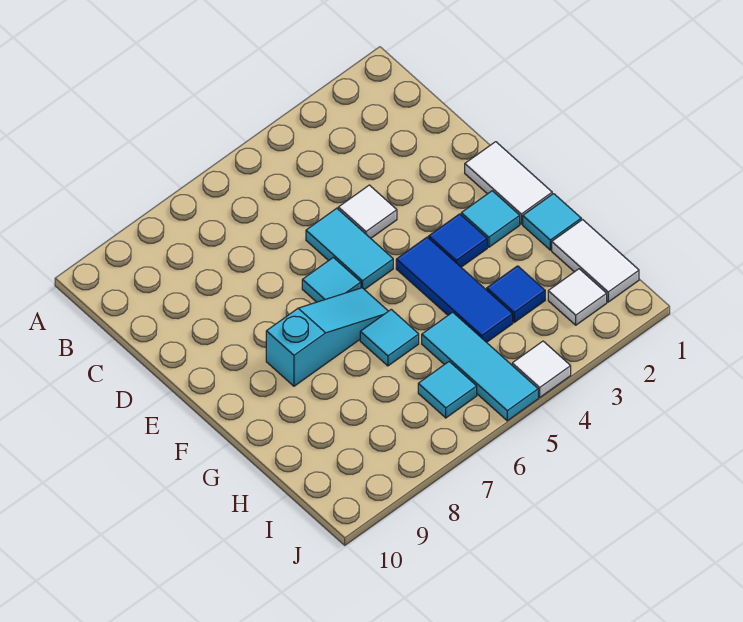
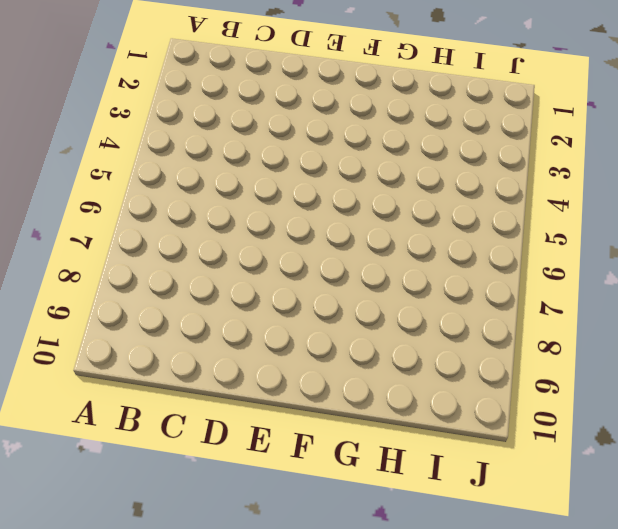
none -> white 1x1 tile [338,185,397,238]
none -> cyan 1x2 tile [306,208,393,290]
none -> white 1x2 tile [465,142,552,224]

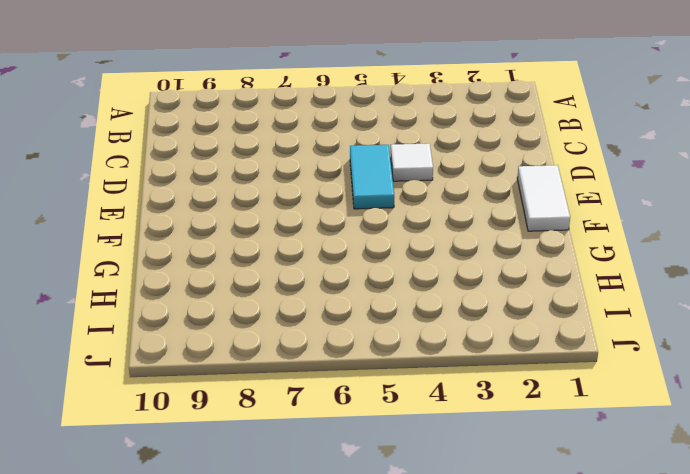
none -> cyan 1x1 tile [302,257,361,302]
none -> cyan 1x1 tile [461,191,520,247]
none -> blue 1x1 tile [429,214,487,267]

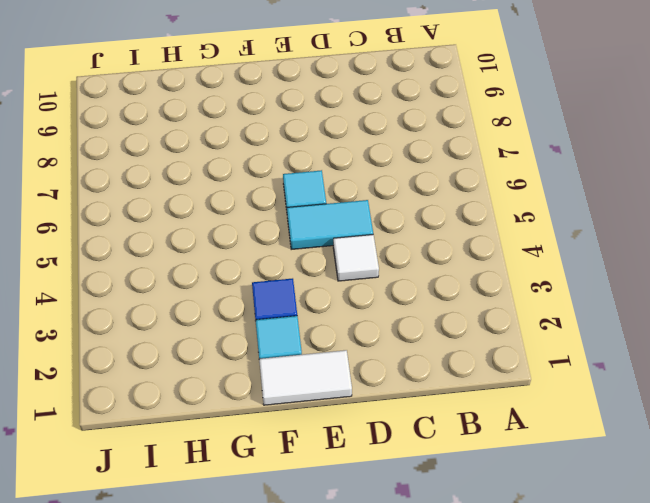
none -> blue 1x3 tile [396,237,513,342]
none -> cyan 1x3 slope [266,288,388,386]
none -> cyan 1x1 tile [523,194,581,250]

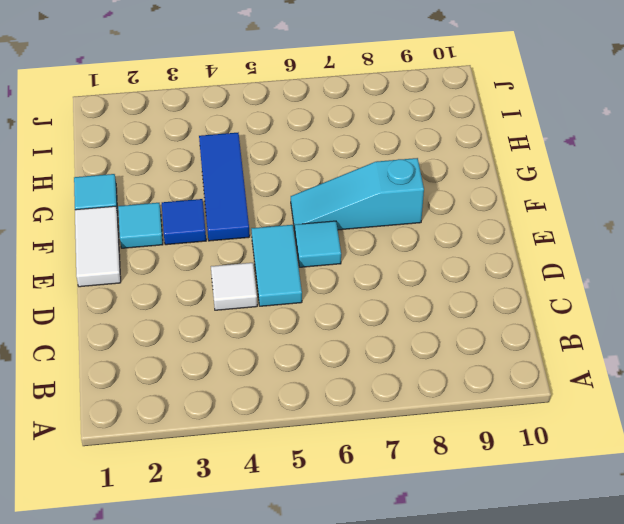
none -> cyan 1x1 tile [360,309,419,366]
none -> white 1x2 tile [552,220,639,302]
none -> blue 1x1 tile [487,266,545,322]

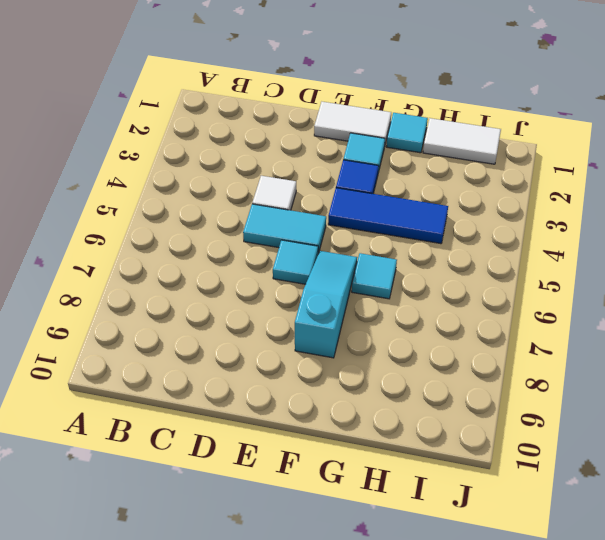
none -> blue 1x1 tile [487,266,545,322]
none -> cyan 1x3 tile [422,312,538,421]
none -> white 1x1 tile [548,269,607,325]

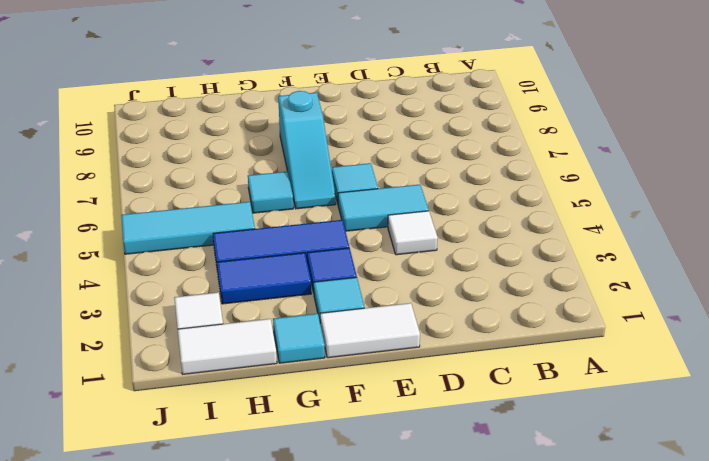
blue 1x2 tile [217,253,311,304] -> blue 1x1 tile [487,266,545,322]
none -> cyan 1x1 tile [418,362,477,418]
none -> white 1x1 tile [512,341,571,397]

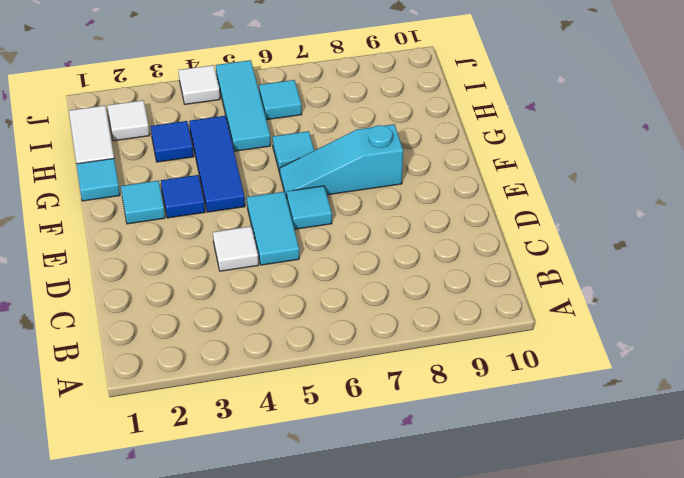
none -> white 1x2 tile [465,142,552,224]

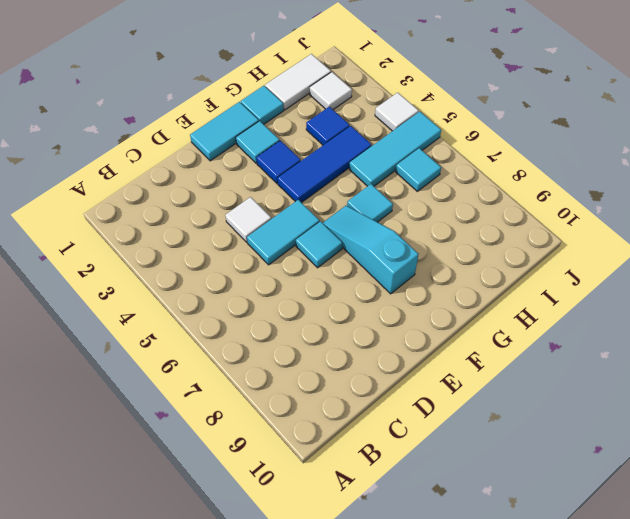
cyan 1x2 tile [190,102,259,161] -> white 1x2 tile [465,142,552,224]

